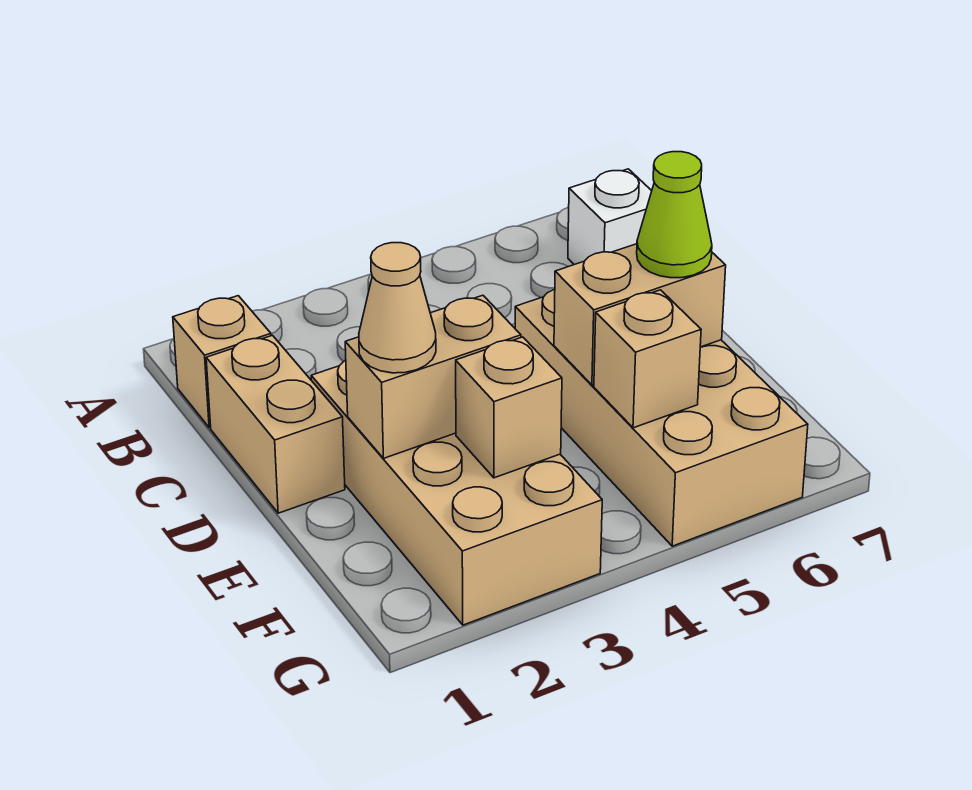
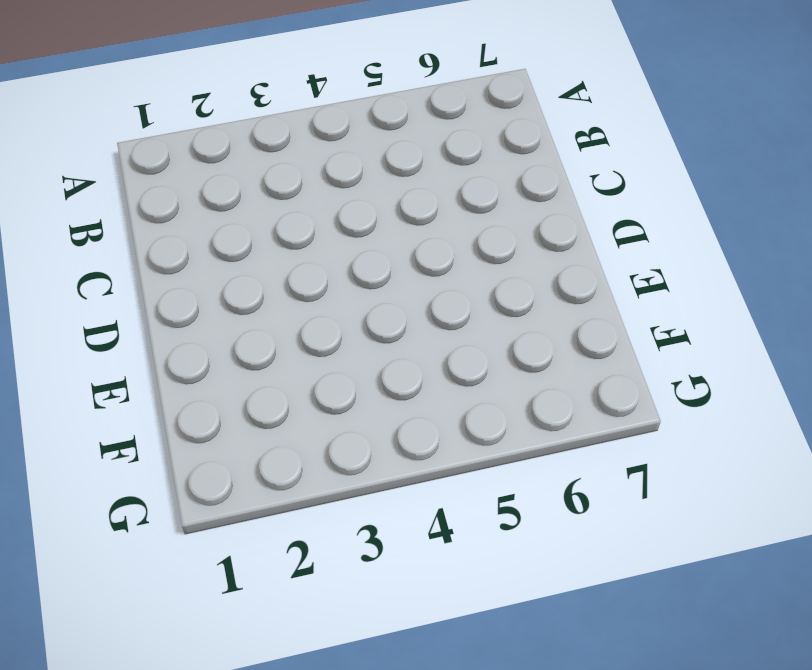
none -> tan 1x1 brick [173,296,271,428]
none -> white 1x1 brick [568,169,652,265]

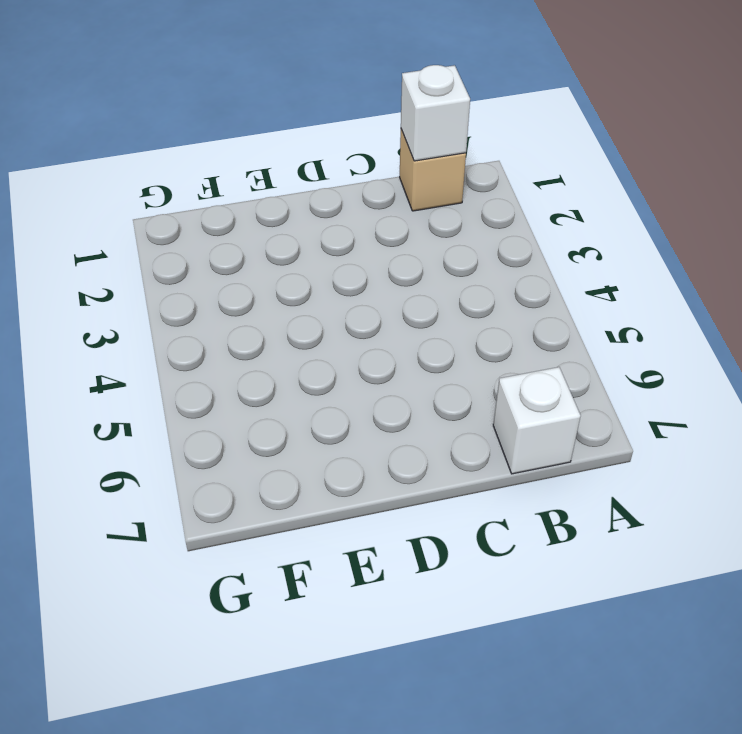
white 1x1 brick [401,65,470,161] -> none
none -> tan 1x2 brick [206,335,345,513]
none -> tan 2x4 brick [311,361,602,625]

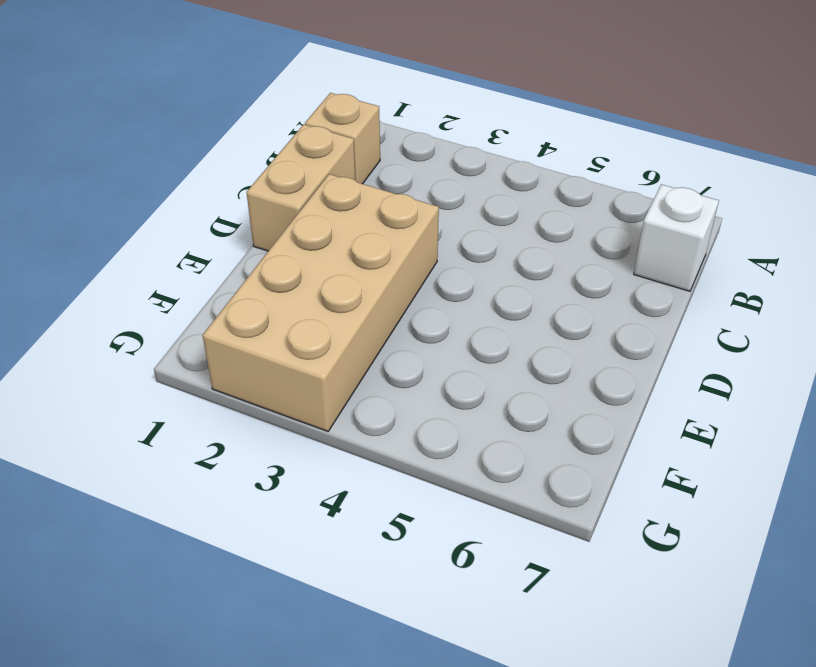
none -> tan 2x4 brick [515,289,808,546]
none -> tan 1x2 brick [345,295,521,458]

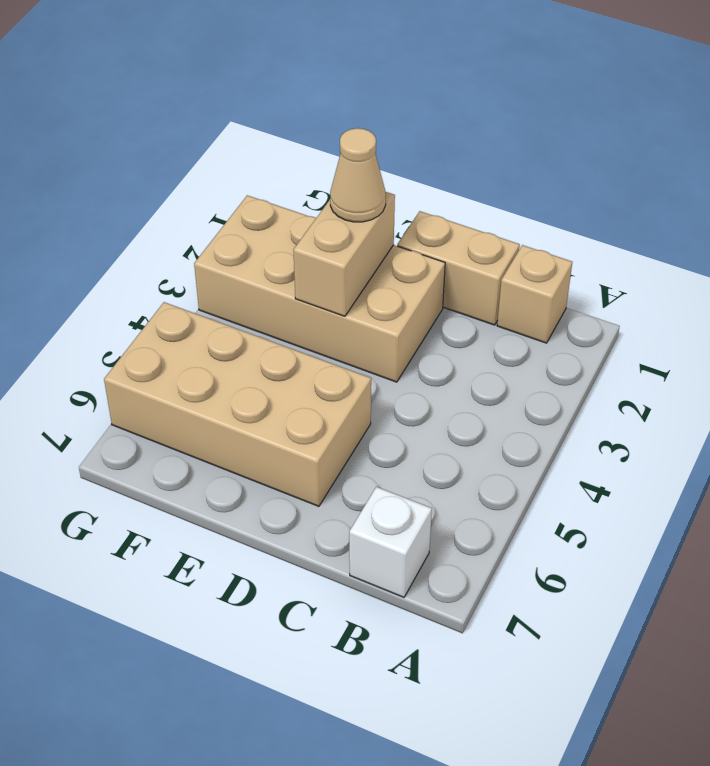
none -> tan 1x2 brick [554,244,726,385]
none -> tan 1x1 brick [456,337,562,478]

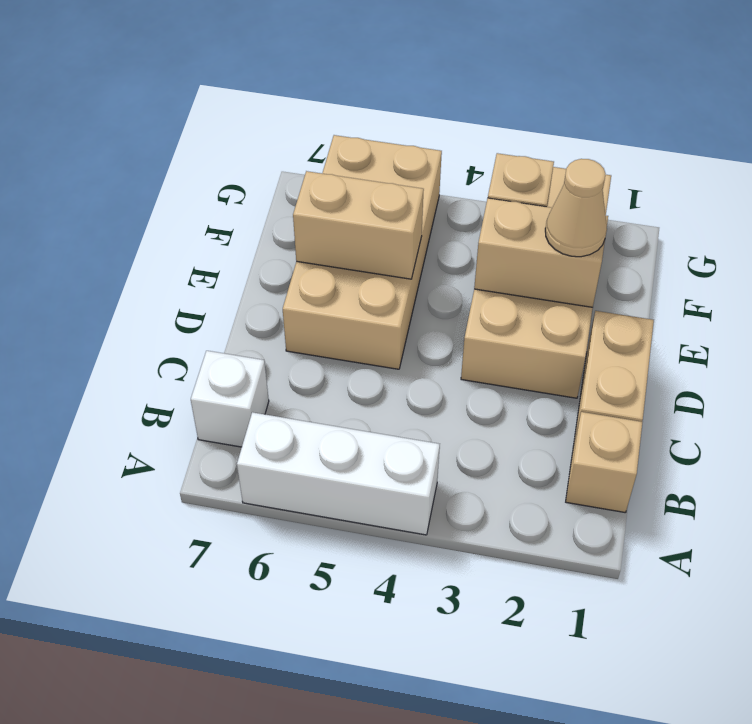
white 1x3 brick [237,412,440,535] -> none
none -> tan 1x1 brick [594,290,701,428]
none -> lime 1x1 cone [637,152,712,278]

